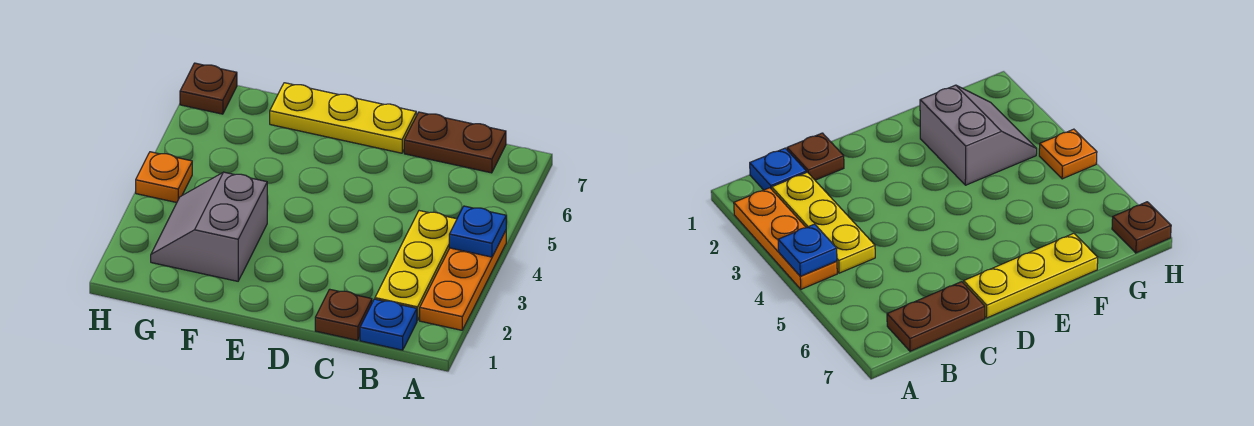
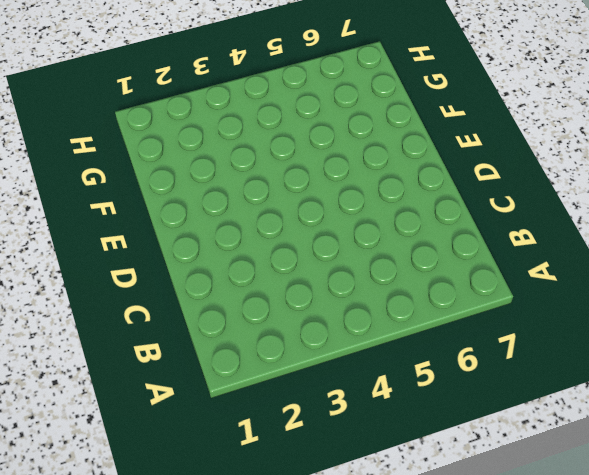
none -> orange 1x3 plate [420,231,506,330]
none -> blue 1x1 plate [360,299,417,350]

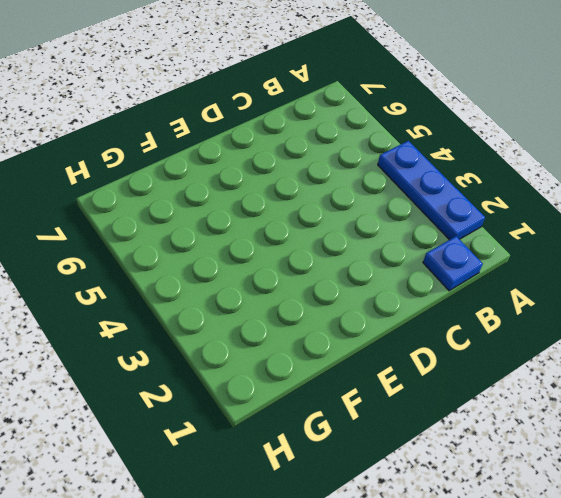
blue 1x3 plate [378,141,485,240] -> orange 1x3 plate [420,231,506,330]
none -> yellow 1x3 plate [375,211,457,321]
none -> brown 1x2 plate [404,112,506,173]

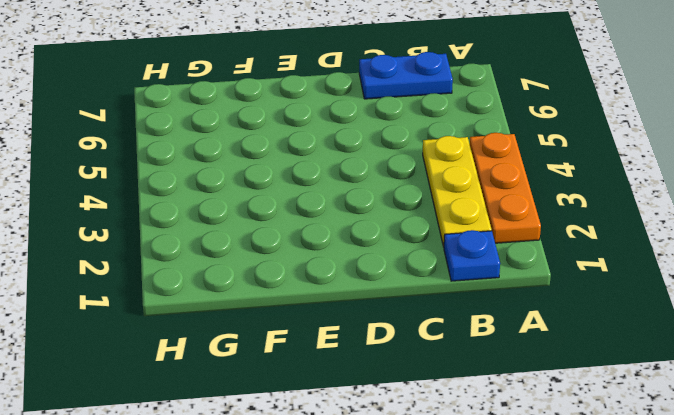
blue 1x2 plate [359,52,453,99] -> brown 1x2 plate [404,112,506,173]
none -> brown 1x1 plate [315,289,372,340]
none -> yellow 1x3 plate [270,83,416,153]

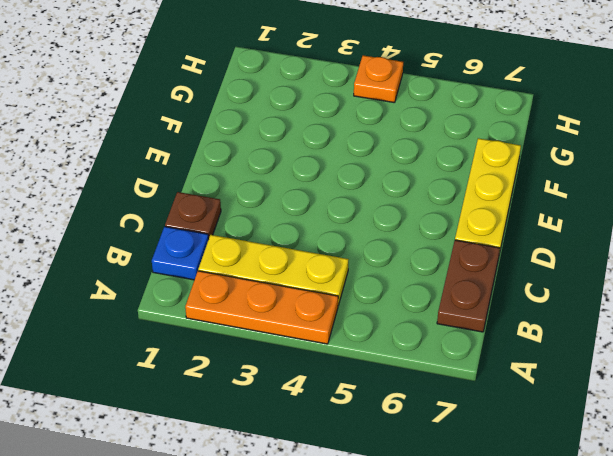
none -> grey 2x2 slope [151,172,267,281]
none -> brown 1x1 plate [180,63,237,114]

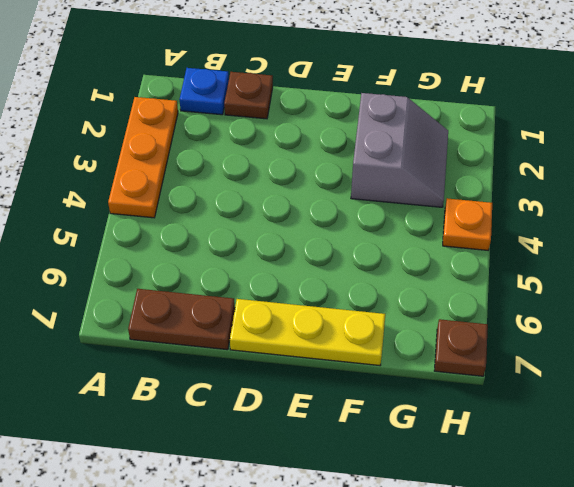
none -> yellow 1x3 plate [375,211,457,321]
none -> blue 1x1 plate [449,206,506,257]

